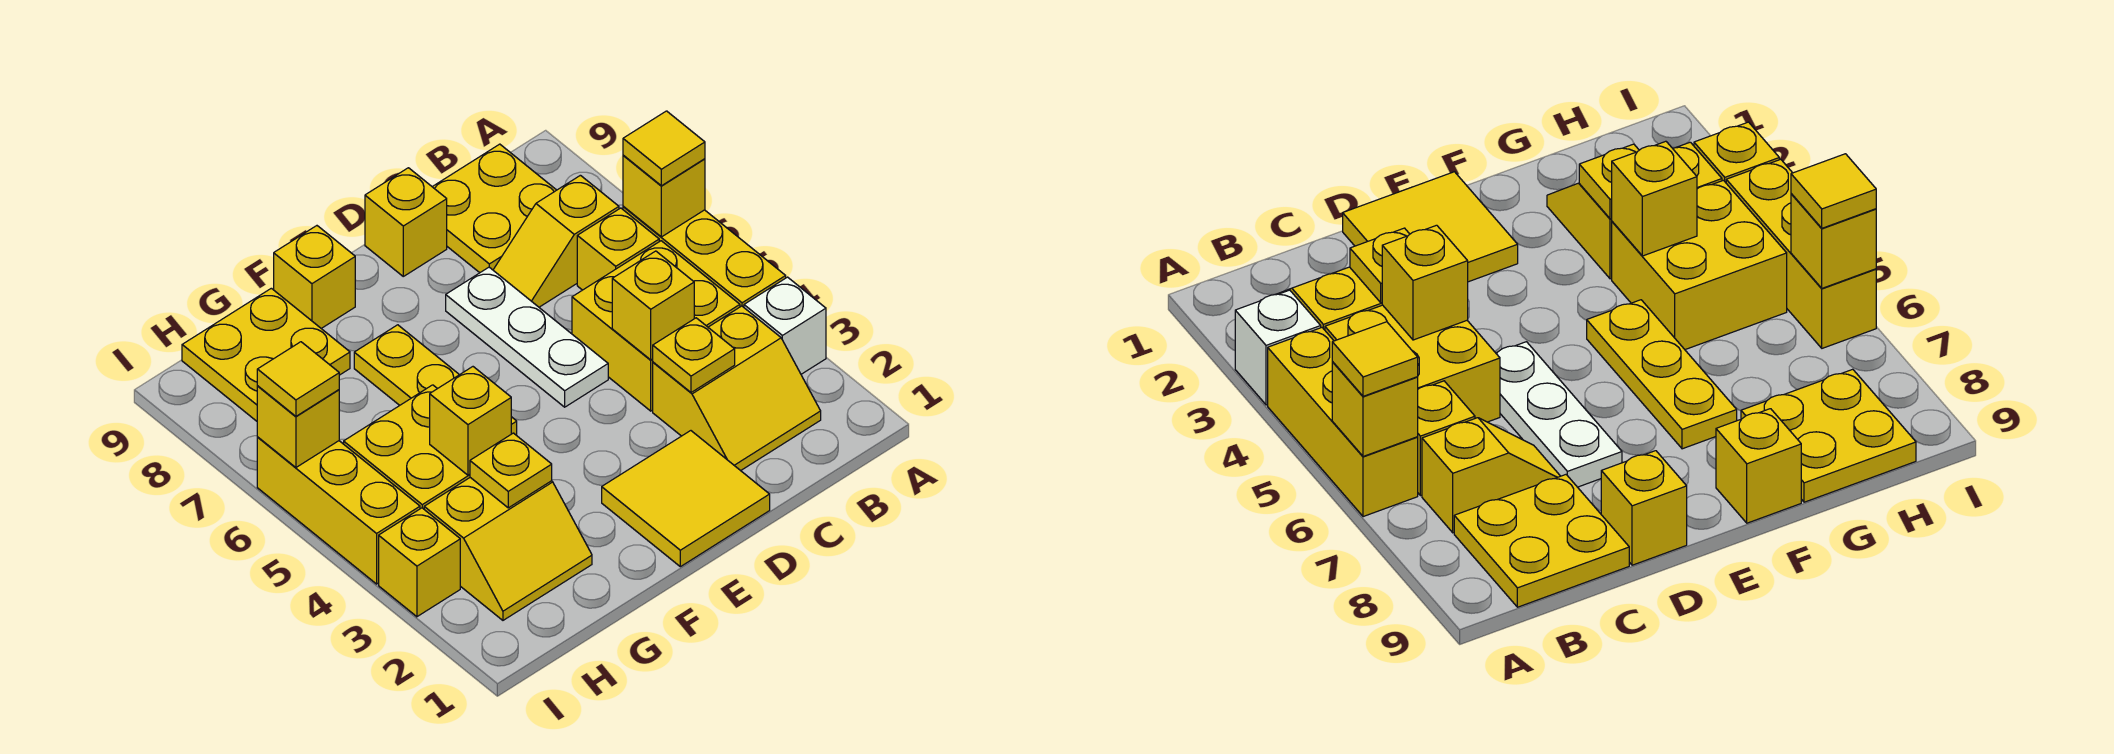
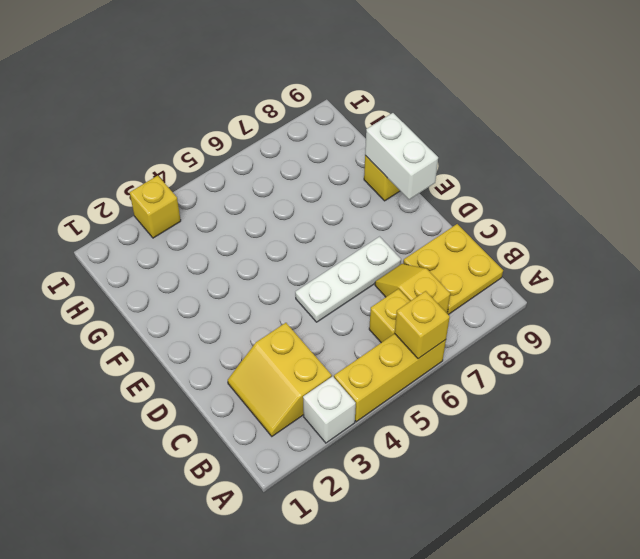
white 1x2 brick [365,113,438,200] -> none
none -> yellow 2x2 brick [572,241,740,411]
none -> yellow 2x2 tile [602,431,770,567]
none -> yellow 1x1 brick [365,168,447,276]

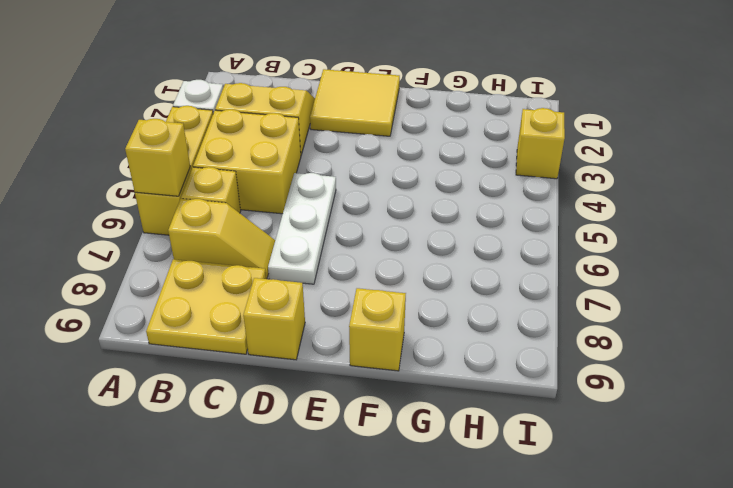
none -> yellow 1x3 plate [354,325,517,435]
none -> yellow 2x2 slope [424,478,592,620]
none -> yellow 2x2 brick [344,385,470,509]

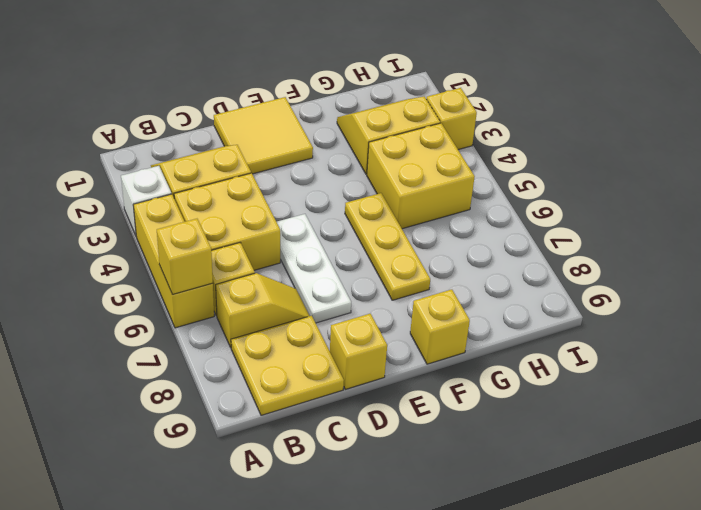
none -> yellow 2x2 plate [182,288,350,421]
none -> yellow 1x3 brick [257,437,420,584]
none -> yellow 1x1 plate [653,318,735,392]

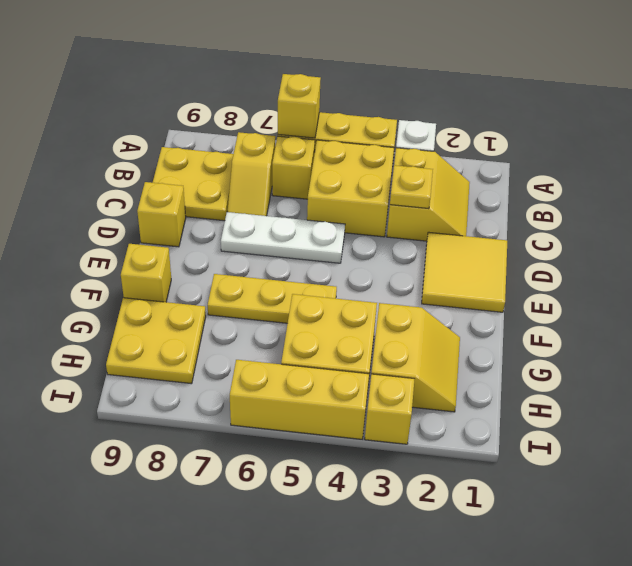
none -> yellow 1x1 brick [612,251,694,360]
none -> yellow 1x1 plate [470,433,552,508]
none -> yellow 1x1 brick [430,367,511,475]

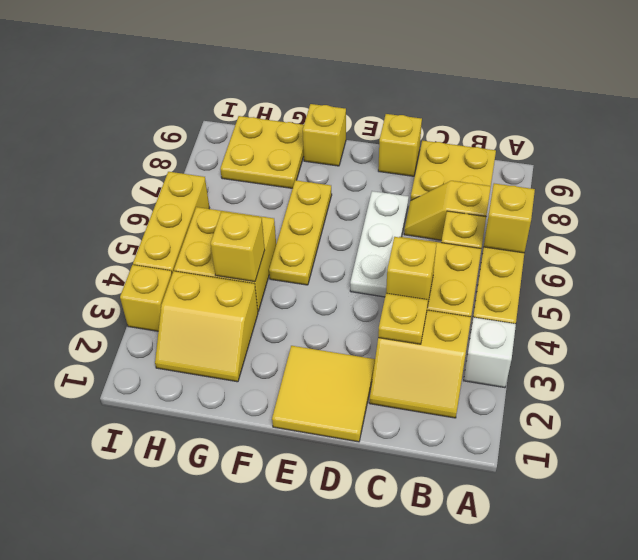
none -> yellow 1x1 plate [470,433,552,508]
none -> yellow 1x1 brick [257,386,339,467]
none -> yellow 1x1 tile [623,111,705,186]

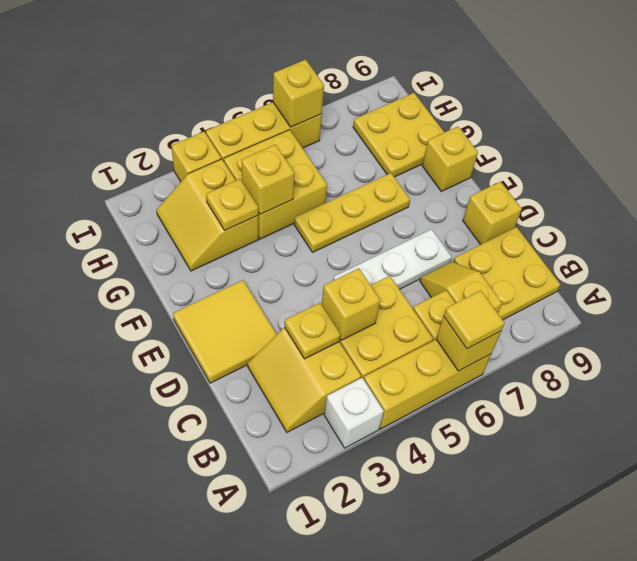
none -> yellow 1x1 tile [257,342,339,416]

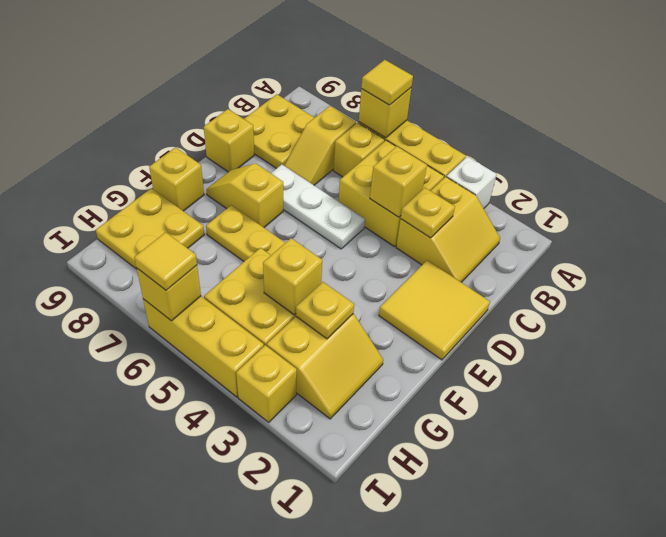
yellow 1x2 slope [206,163,283,227] -> none

